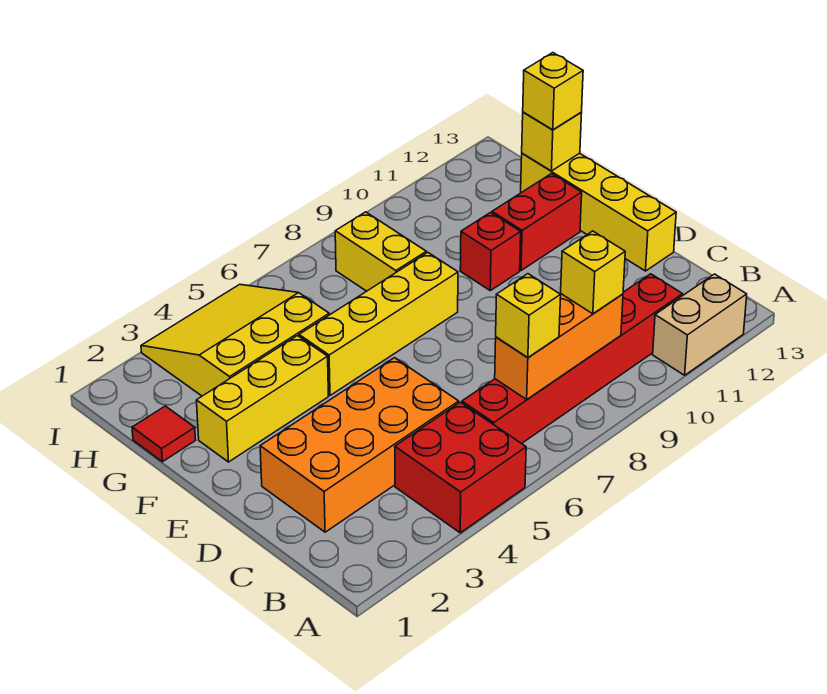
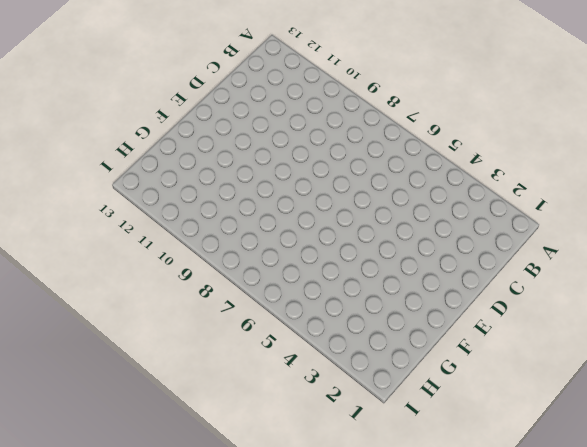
none -> red 2x2 brick [395,402,526,533]
none -> tan 1x2 brick [653,274,747,375]
none -> red 1x6 brick [462,274,683,444]

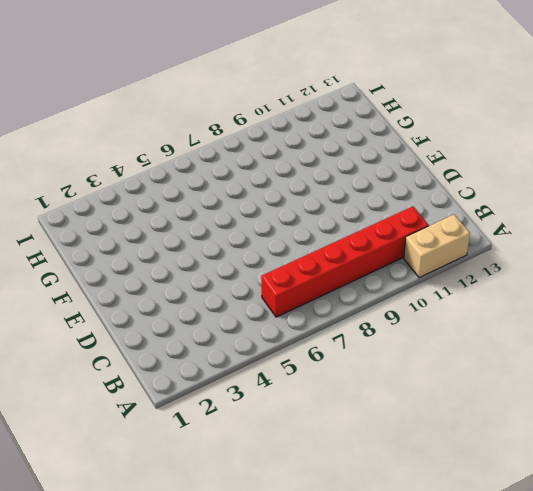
none -> red 2x2 brick [395,402,526,533]
none -> orange 2x4 brick [260,358,459,532]
none -> yellow 1x4 brick [521,153,676,271]

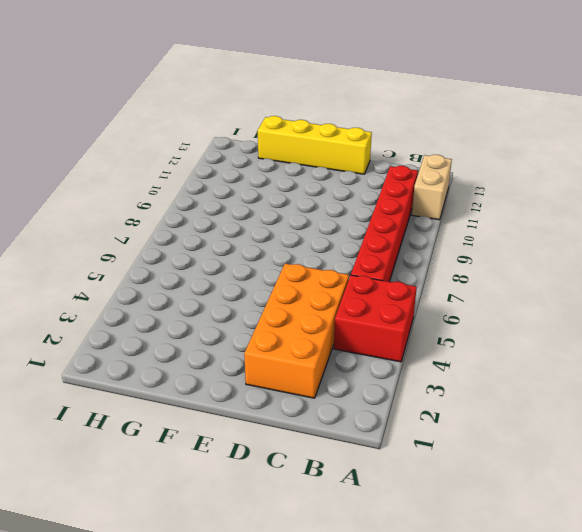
none -> yellow 1x3 brick [196,336,328,462]
none -> yellow 1x4 brick [299,253,458,395]
none -> red 1x1 brick [460,213,521,291]

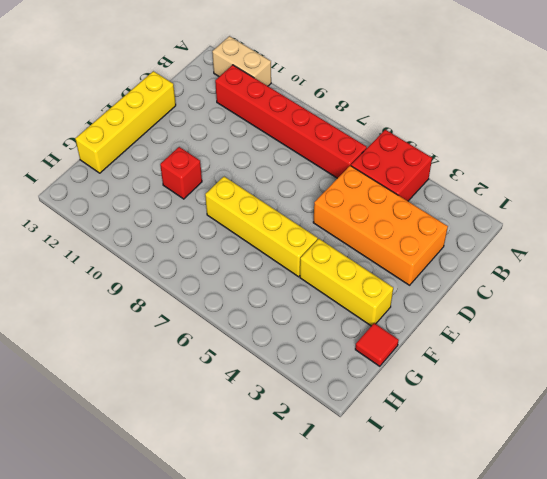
none -> red 1x2 brick [492,174,582,270]
none -> yellow 3x3 slope [141,284,329,396]
none -> yellow 1x2 brick [335,212,426,291]

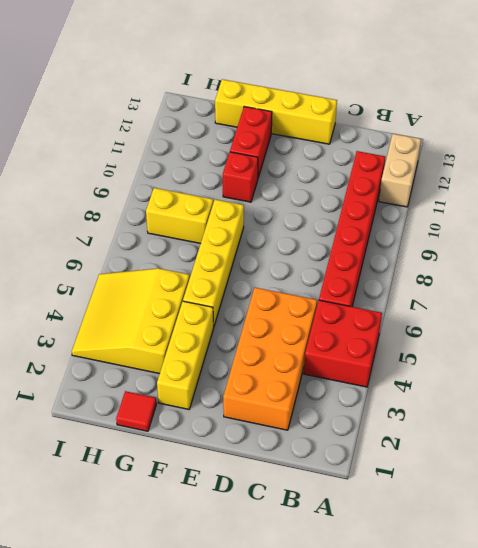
none -> orange 1x3 brick [495,294,623,399]
none -> yellow 1x1 brick [522,112,582,171]
none -> yellow 1x1 brick [496,274,561,358]

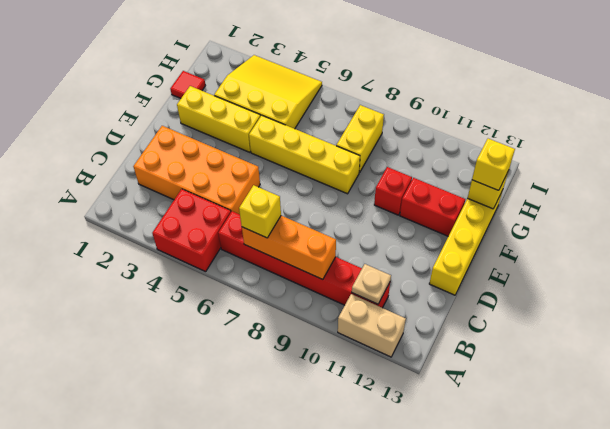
tan 1x1 plate [352,264,391,304] -> none
none -> yellow 1x1 brick [561,231,625,314]

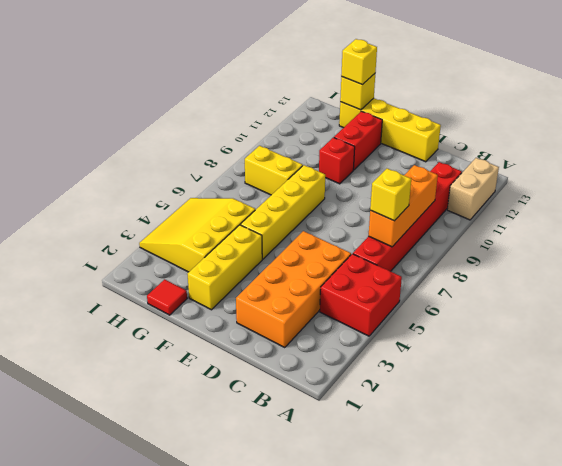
none -> yellow 1x1 brick [561,231,625,314]

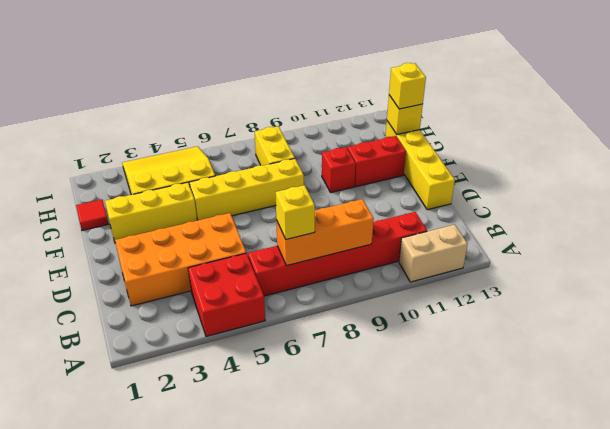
none -> yellow 1x1 brick [561,231,625,314]

